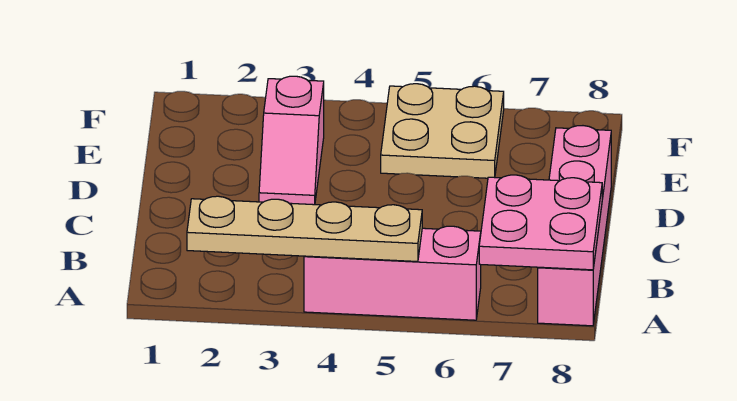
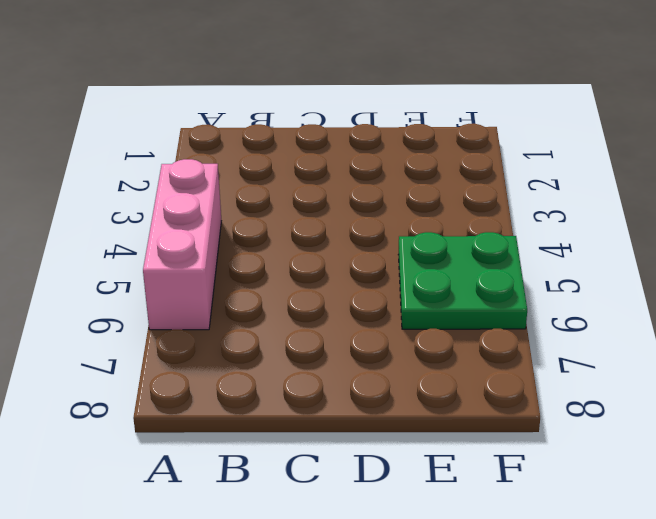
green 2x2 plate [398,232,527,329] -> tan 2x2 plate [381,84,504,178]
none -> pink 1x4 brick [538,126,611,326]
none -> pink 1x2 slope [259,76,324,205]

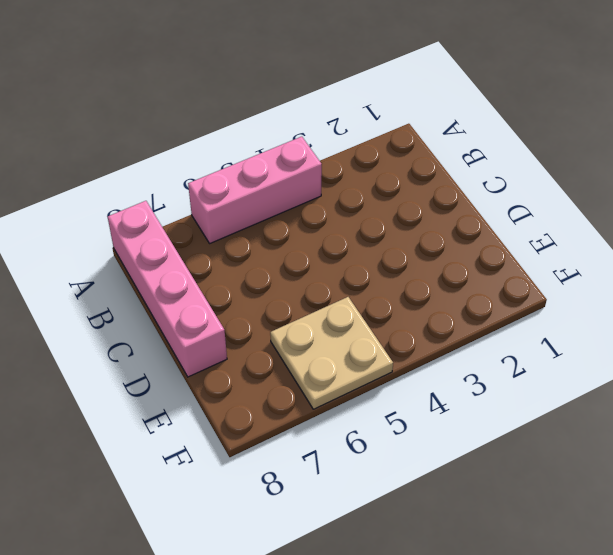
none -> pink 1x2 slope [259,76,324,205]
none -> tan 1x4 plate [187,196,422,262]

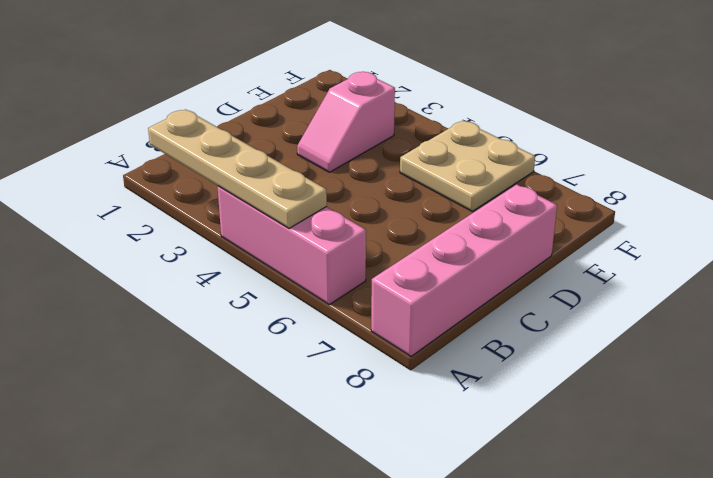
none -> pink 2x2 plate [479,175,602,270]

